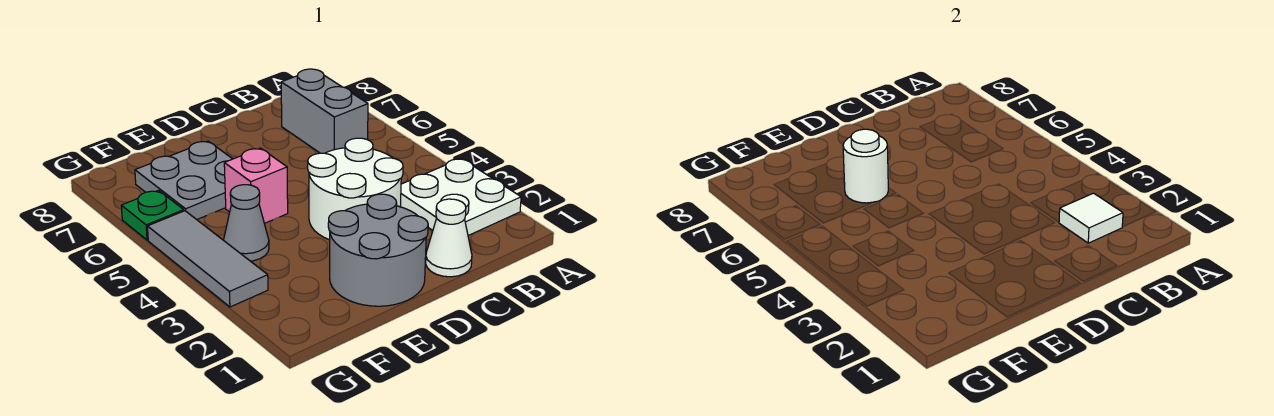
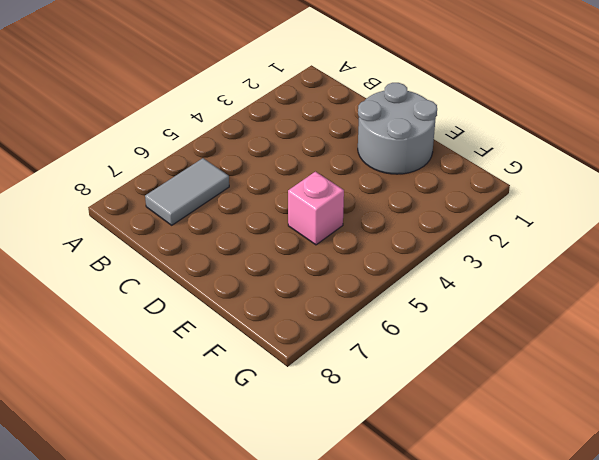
grey 1x2 tile [145,158,229,225] -> grey 1x2 brick [281,69,368,153]
none -> white 2x2 plate [400,159,521,235]
none -> white 1x1 cone [426,199,472,277]
none -> white 2x2 round brick [308,138,403,240]

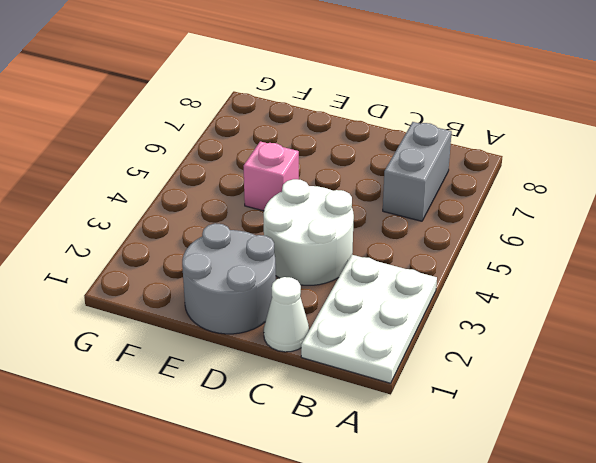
white 2x3 plate [301,255,437,383] -> white 2x2 plate [400,159,521,235]
none -> grey 2x2 plate [135,141,232,220]
none -> grey 1x1 cone [224,185,269,261]
none -> grey 1x3 tile [148,211,268,307]

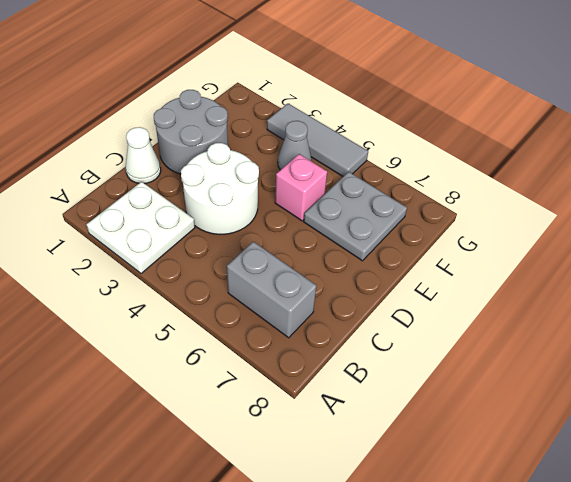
none -> green 1x1 plate [121,190,184,240]
none -> white 1x1 tile [1059,193,1123,243]
none -> white 1x1 round brick [843,129,888,203]

